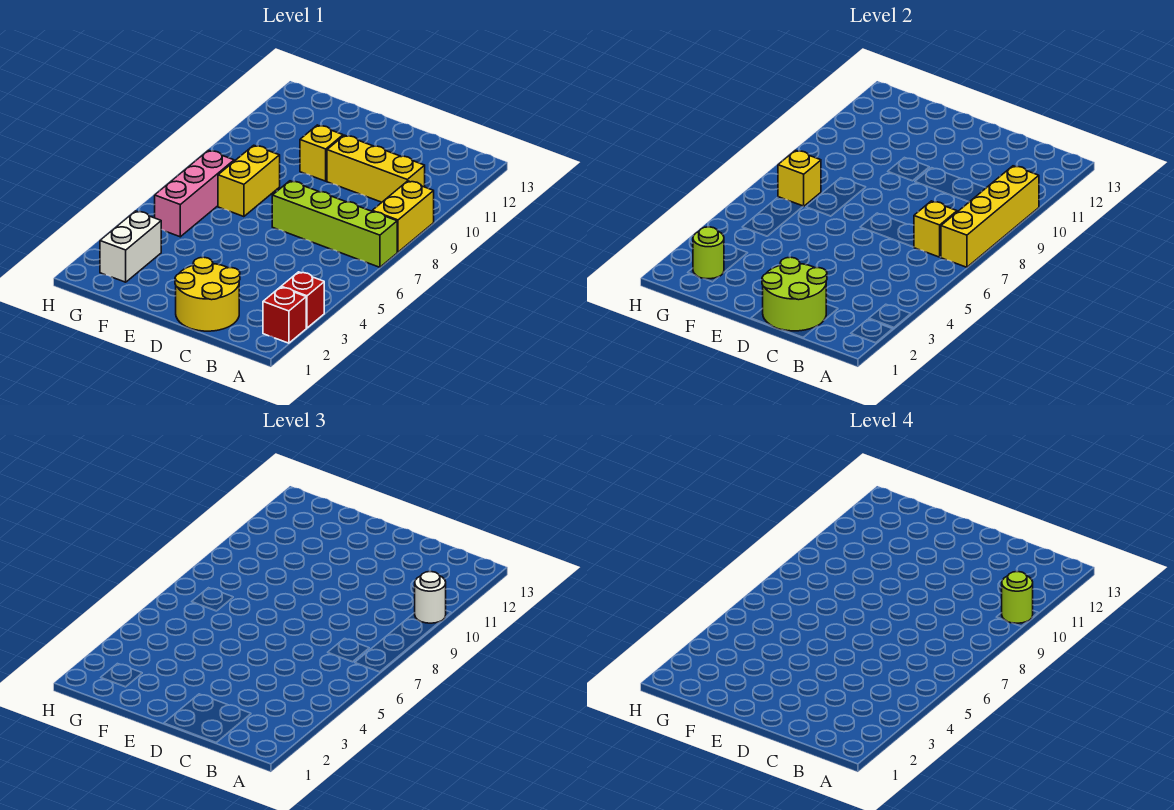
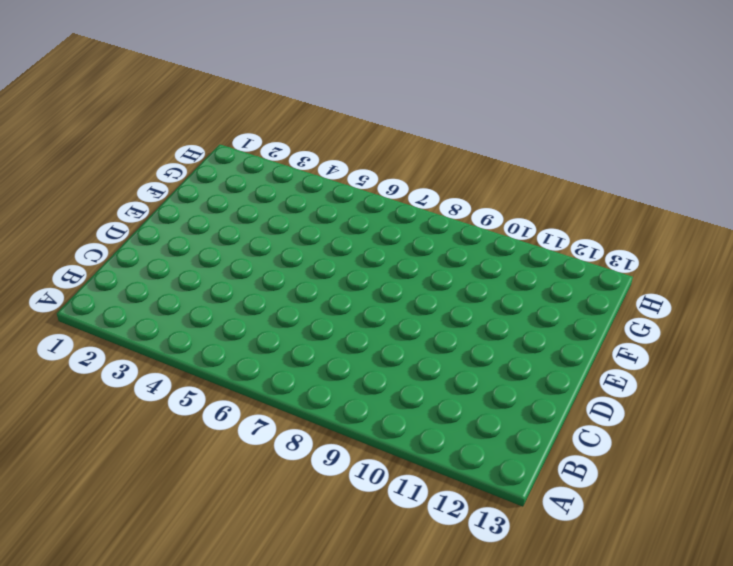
none -> red 1x1 brick [263,287,306,343]
none -> red 1x1 brick [281,272,324,328]
none -> lime 1x4 brick [272,181,397,267]

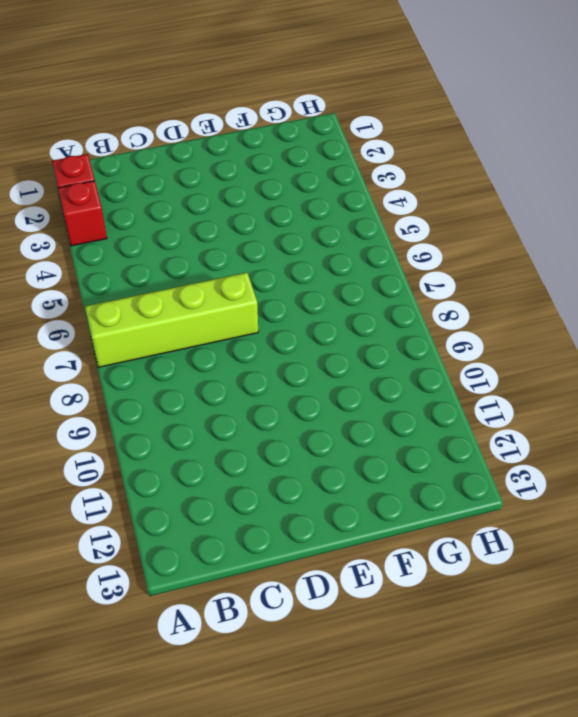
none -> yellow 1x2 brick [372,181,434,252]
none -> yellow 1x3 brick [327,135,425,202]
none -> yellow 2x2 round brick [175,257,240,331]

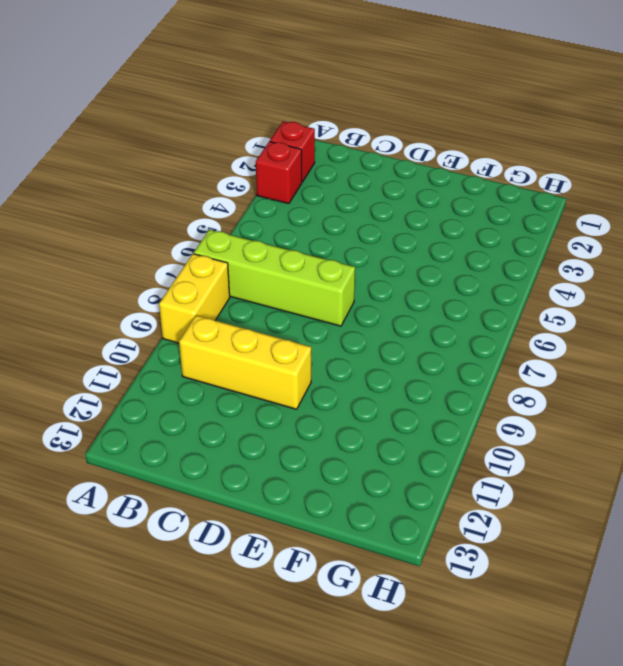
none -> yellow 2x2 round brick [175,257,240,331]
none -> yellow 1x1 brick [300,125,343,181]
none -> yellow 1x2 brick [218,145,280,217]

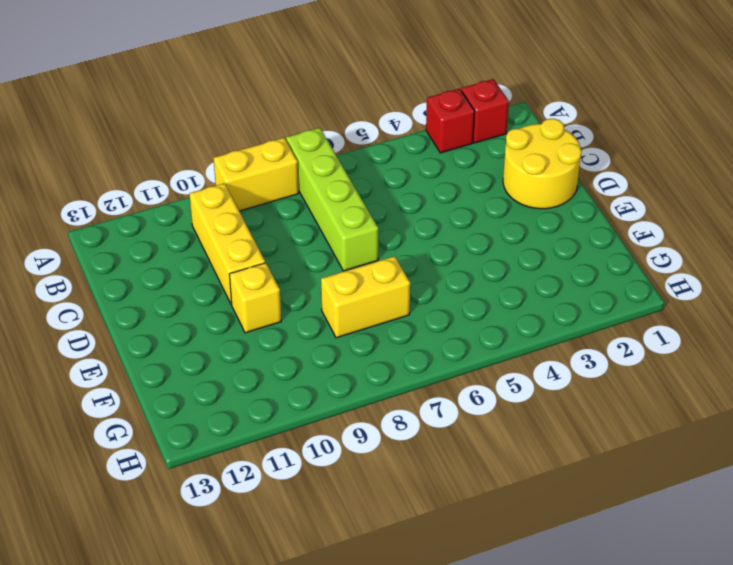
none -> white 1x2 brick [100,211,161,282]
none -> pink 1x3 brick [155,150,234,237]
none -> yellow 1x4 brick [941,166,1039,267]

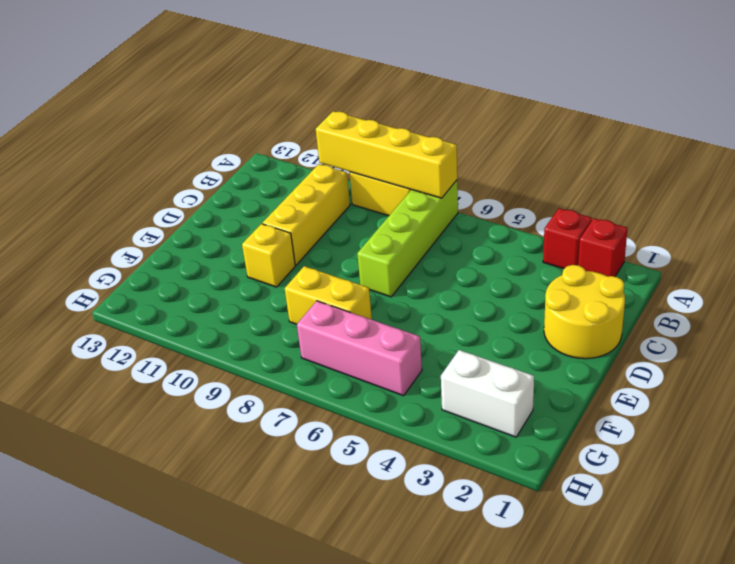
none -> yellow 1x1 brick [914,201,957,257]
none -> lime 2x2 round brick [762,257,827,331]
none -> lime 1x1 round brick [693,227,724,279]

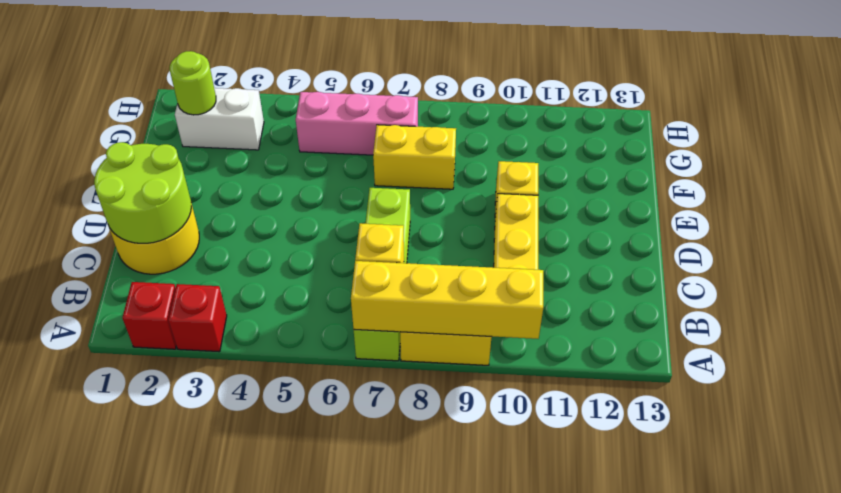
none -> yellow 1x1 brick [778,150,821,206]
none -> white 1x1 round brick [415,572,446,623]
none -> lime 1x1 round brick [1002,572,1033,623]

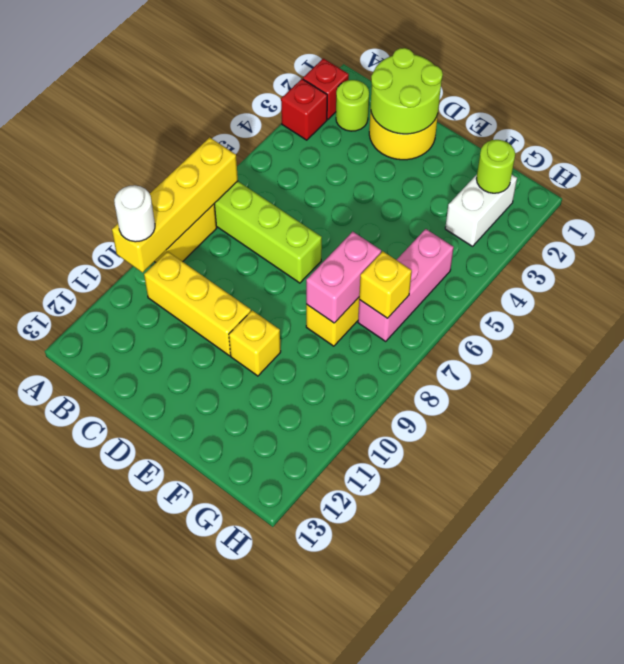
lime 1x1 round brick [336,80,369,131] -> lime 1x1 round brick moved to [1002,572,1033,623]
pink 1x2 brick [306,232,381,323] -> none
none -> yellow 1x1 brick [914,201,957,257]

